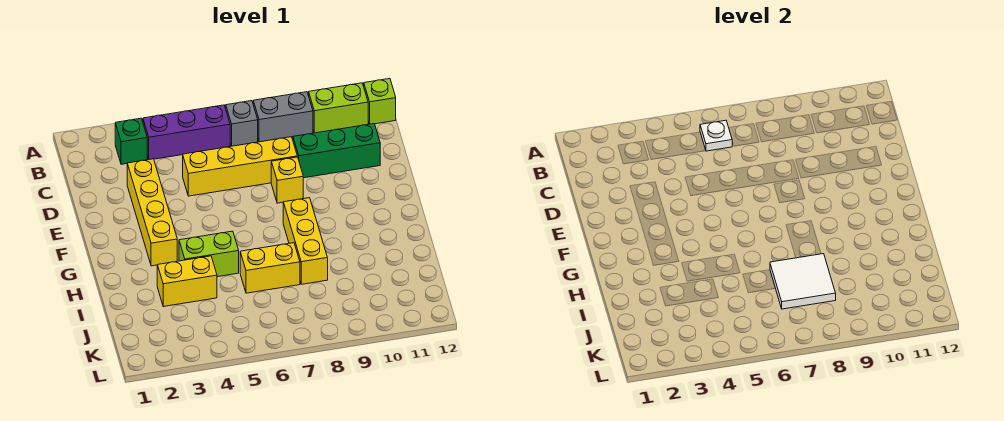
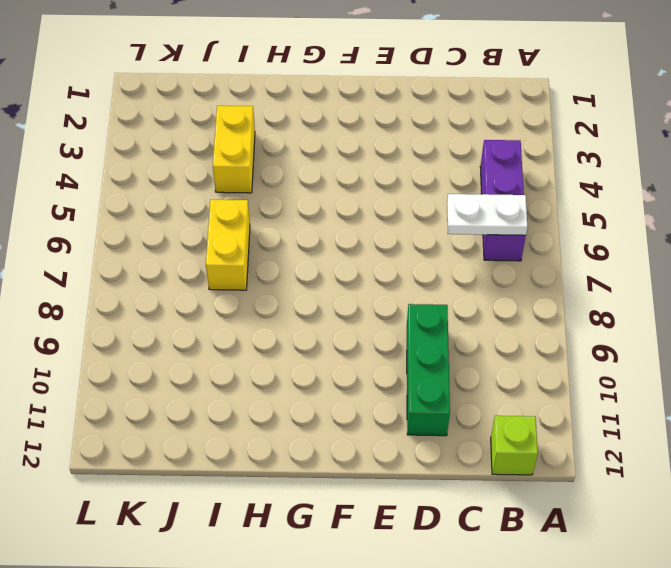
white 1x2 plate [447,194,527,235] -> white 1x1 plate [700,120,732,151]
none -> green 1x1 brick [115,118,147,164]
none -> grey 1x1 brick [226,101,258,146]
none -> grey 1x2 brick [253,92,313,142]

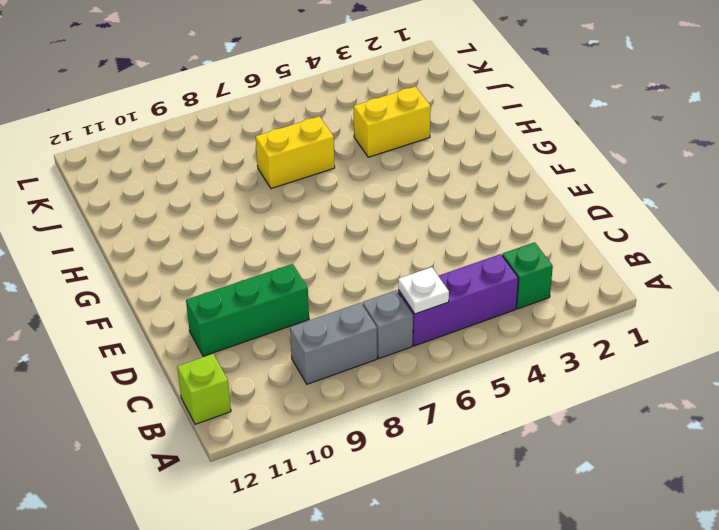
none -> lime 1x2 brick [309,83,368,133]
none -> yellow 1x4 brick [127,159,177,266]
none -> yellow 1x4 brick [183,137,297,196]

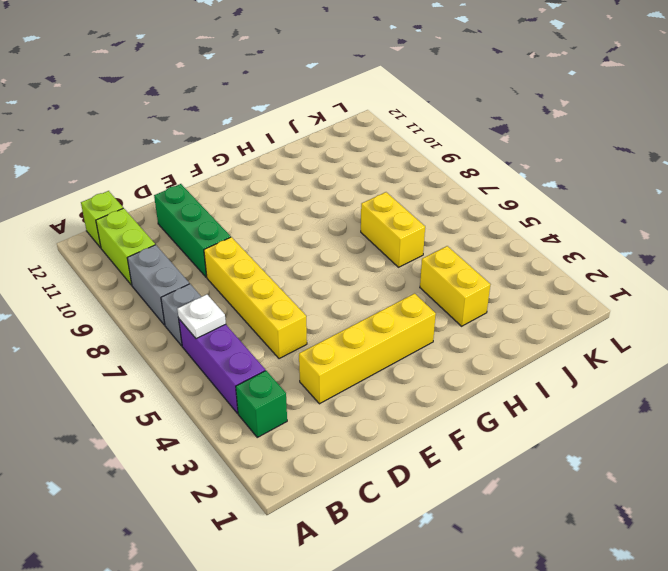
none -> yellow 1x1 brick [271,157,303,203]
none -> yellow 1x3 brick [283,198,328,284]
none -> lime 1x2 brick [179,231,239,277]

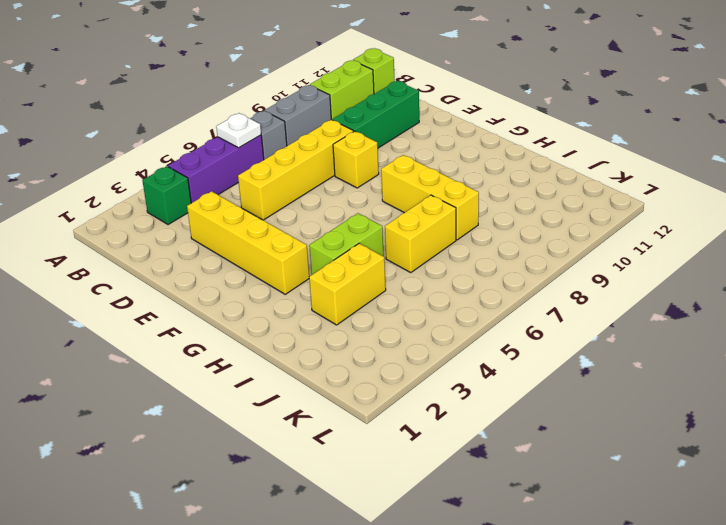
none -> white 2x2 tile [770,254,836,309]

